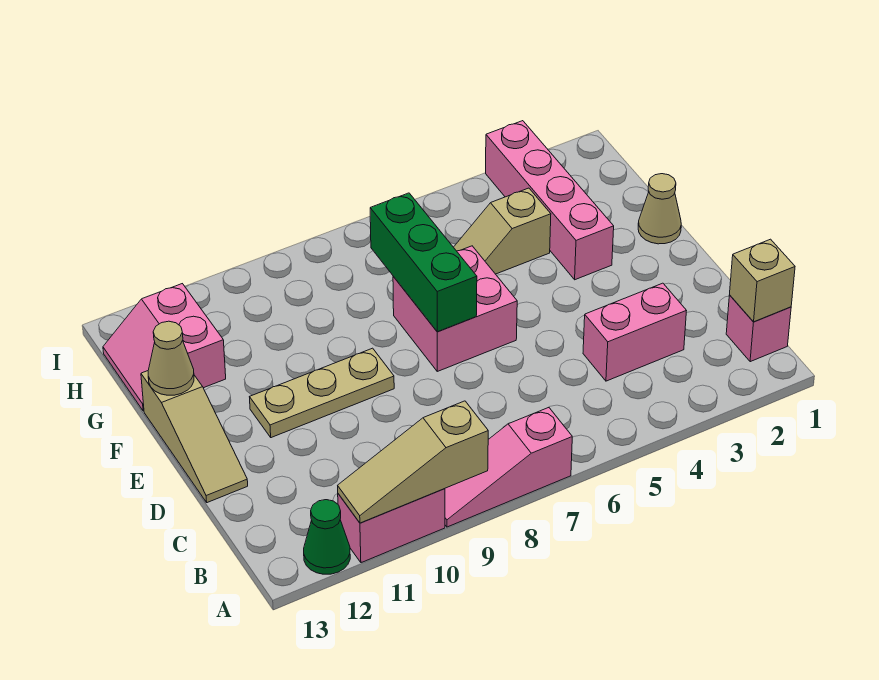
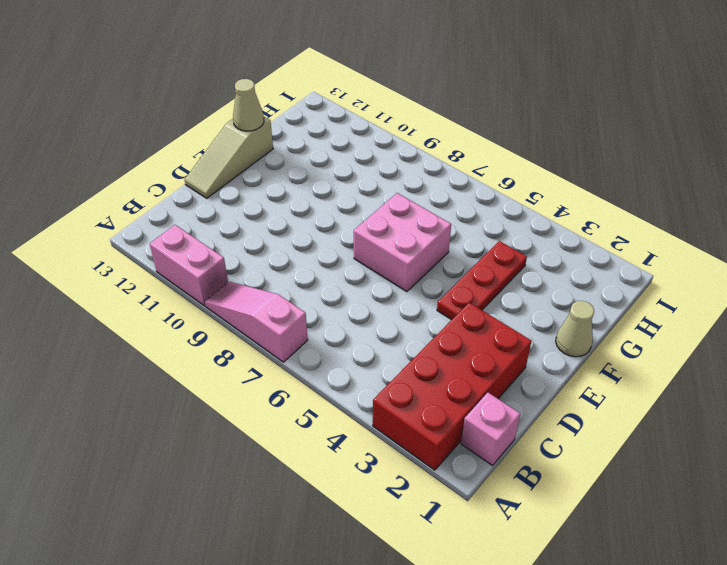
red 2x4 brick [373,303,531,470] -> pink 1x2 brick [583,283,686,381]
red 1x3 plate [437,241,527,320] -> tan 1x2 slope [454,188,551,274]
none -> green 1x1 cone [304,500,350,574]
none -> tan 1x3 plate [250,348,394,438]
none -> pink 1x4 brick [486,121,614,280]

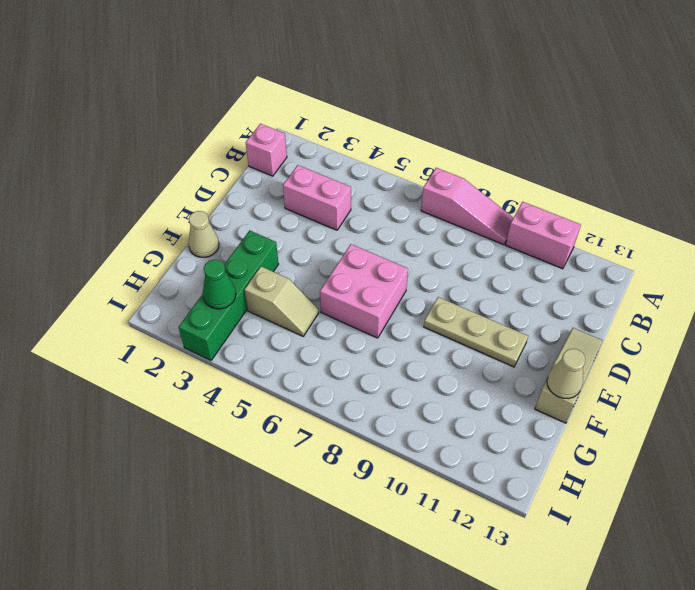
green 1x4 brick [179,230,278,360] -> pink 1x4 brick [486,121,614,280]
green 1x1 cone [203,259,236,309] -> green 1x1 cone moved to [304,500,350,574]
none -> pink 2x2 slope [103,284,226,411]
none -> tan 1x3 slope [338,401,488,523]
none -> tan 1x1 brick [730,239,795,322]

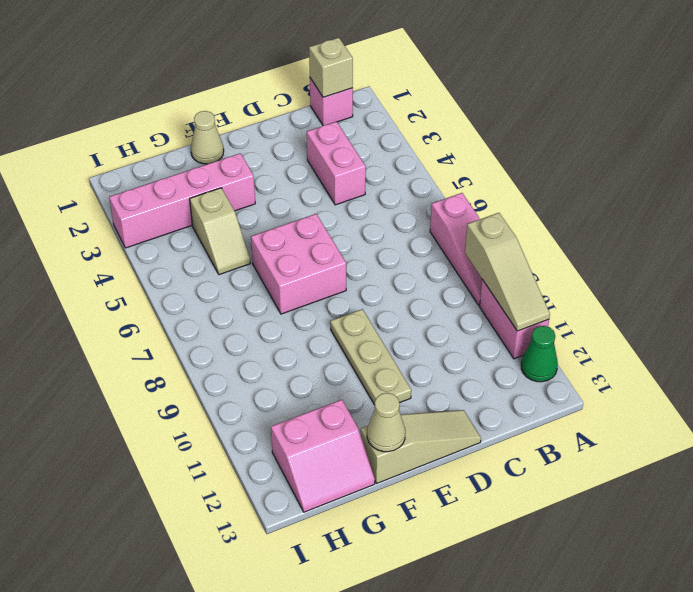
none -> green 1x3 brick [370,193,477,332]

